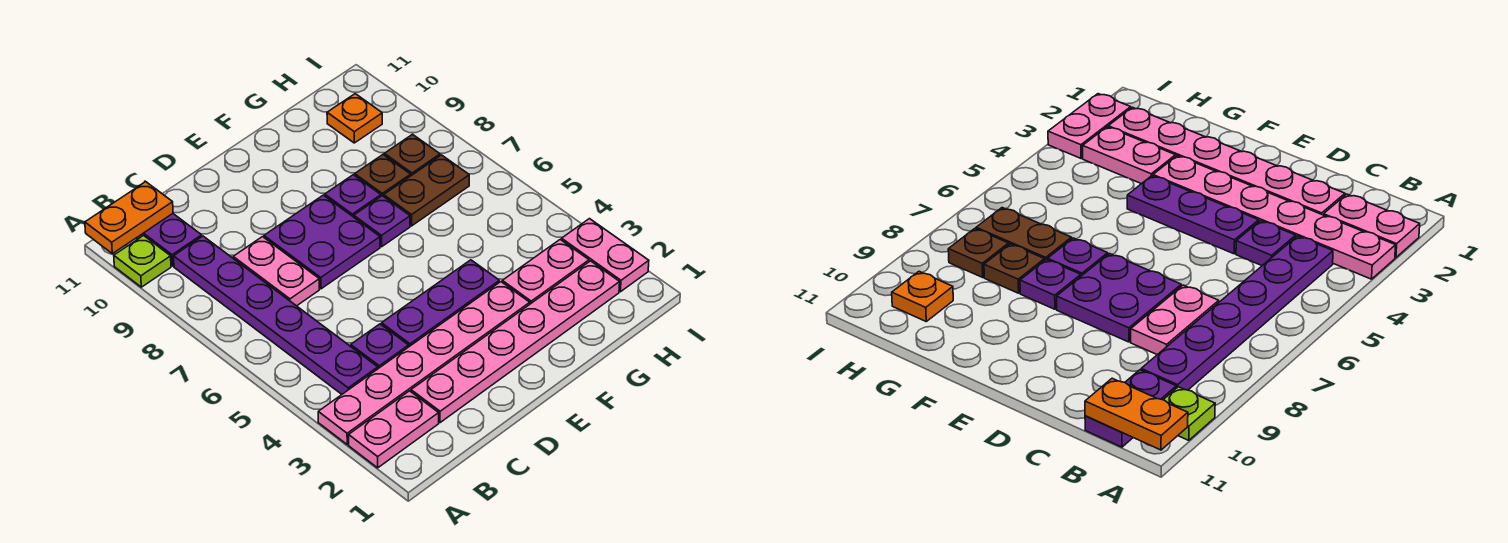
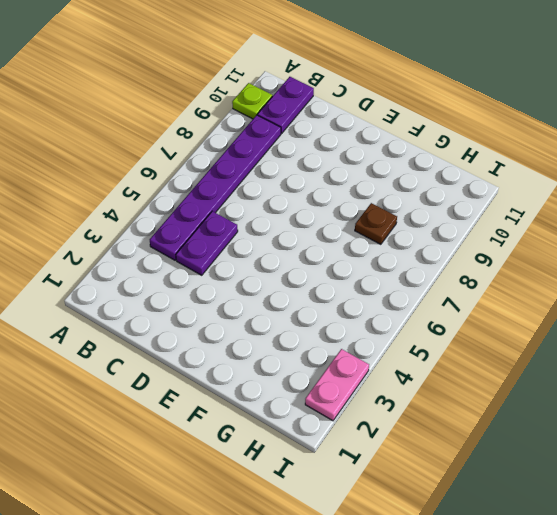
purple 1x2 plate [176,211,238,275] -> purple 1x1 plate [351,324,409,369]
none -> pink 1x2 plate [349,391,439,468]
none -> pink 1x6 plate [318,282,530,444]
none -> pink 1x6 plate [411,261,620,423]

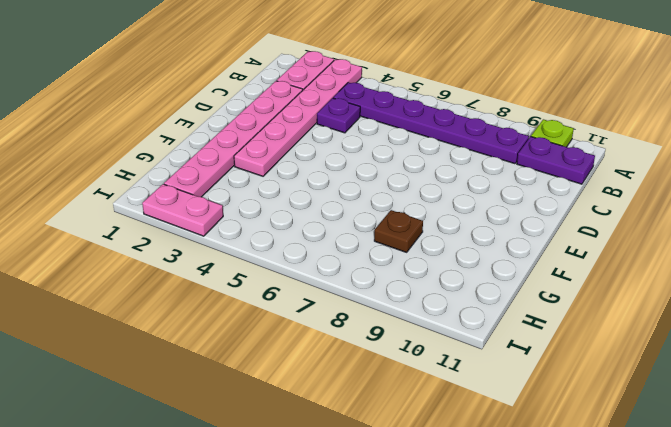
none -> pink 1x2 plate [233,237,319,306]
none -> purple 1x3 plate [382,260,499,346]
none -> purple 2x2 plate [264,195,380,289]

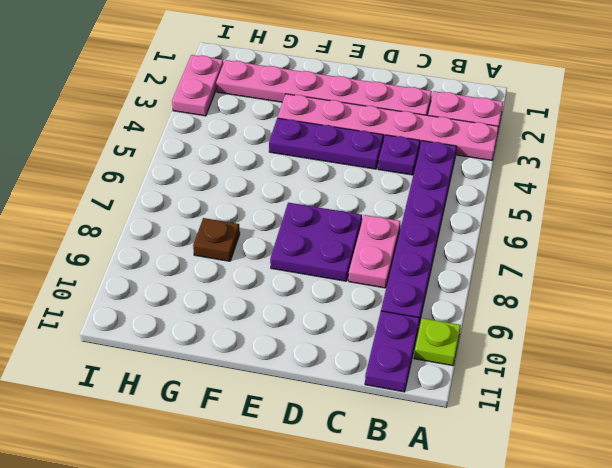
none -> purple 1x1 plate [354,196,410,247]
none -> purple 1x1 plate [325,175,381,217]
none -> pink 1x2 plate [502,239,589,304]

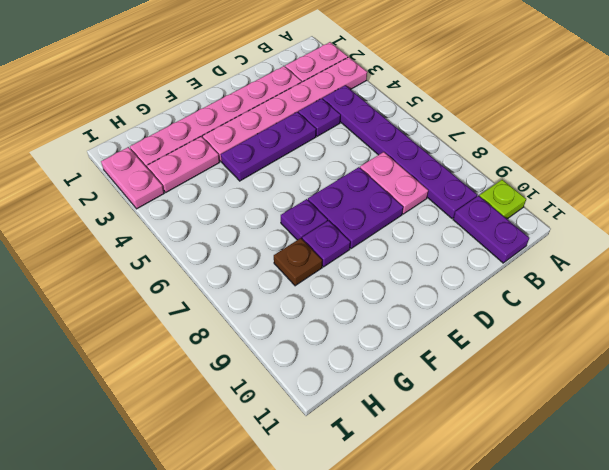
none -> brown 1x2 plate [384,155,469,226]
none -> brown 1x1 plate [384,134,440,176]
none -> orange 1x1 plate [327,94,382,143]

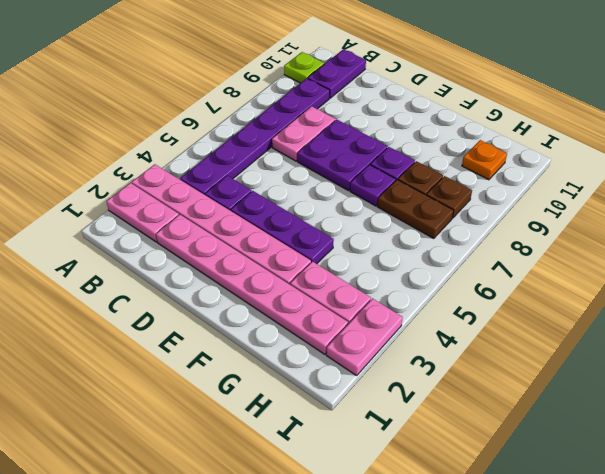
none -> orange 1x2 plate [85,182,173,254]

